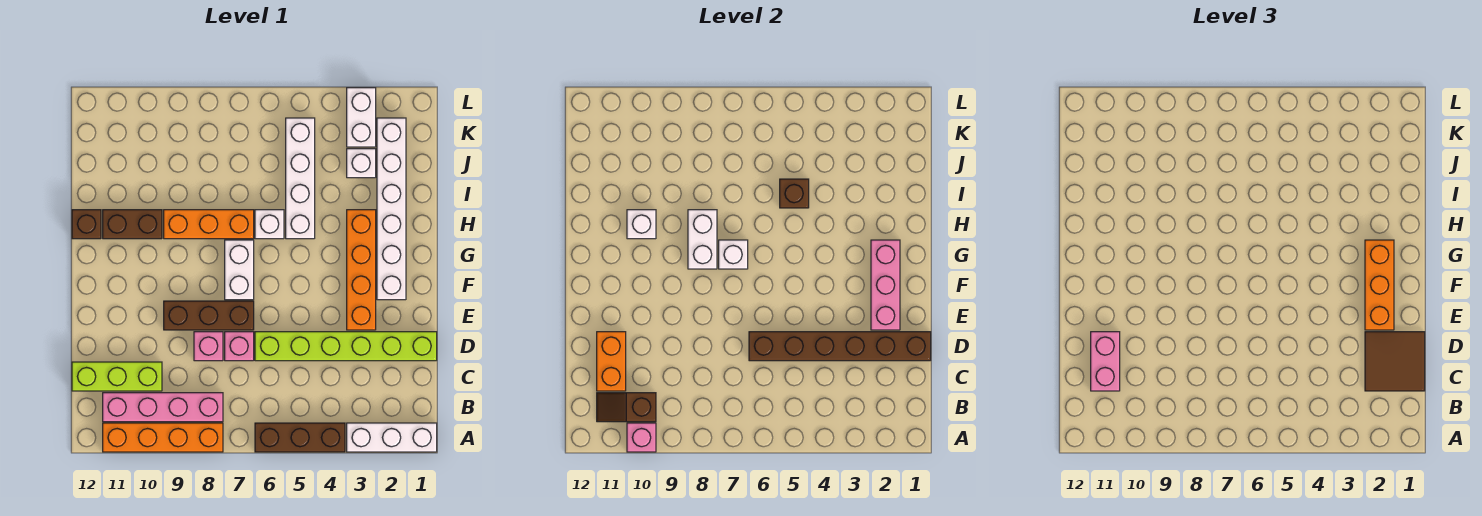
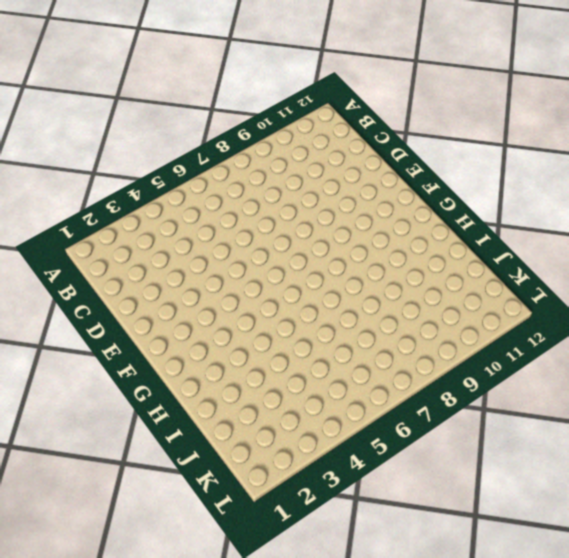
none -> white 1x3 brick [347,423,437,452]
none -> brown 1x3 brick [255,423,345,452]
none -> orange 1x4 brick [103,423,223,452]
none -> pink 1x4 brick [103,393,223,422]

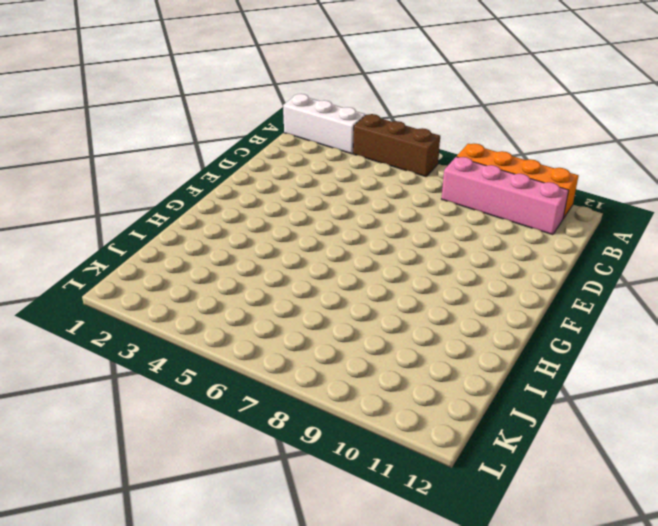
none -> lime 1x3 brick [72,362,162,391]
none -> lime 1x6 brick [255,332,437,361]
none -> pink 1x1 brick [225,332,254,361]
none -> pink 1x1 brick [194,332,223,361]

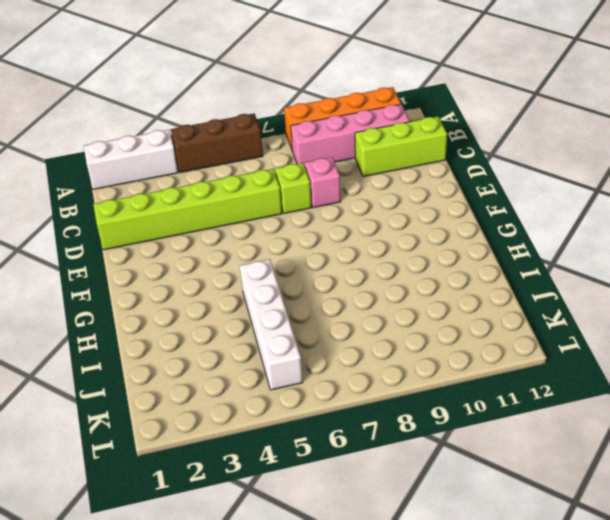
lime 1x1 brick [275,163,311,213] -> pink 1x1 brick [225,332,254,361]
none -> orange 1x4 brick [347,210,376,330]
none -> brown 1x3 brick [164,301,254,330]
none -> white 1x6 brick [377,118,406,300]
none -> white 1x2 brick [225,240,254,300]

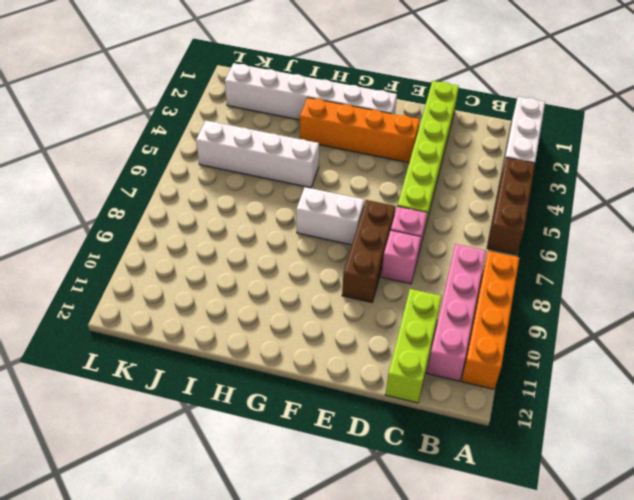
none -> white 1x1 brick [255,210,284,239]
none -> orange 1x3 brick [164,210,254,239]
none -> brown 1x2 brick [103,210,162,239]
none -> brown 1x1 brick [72,210,101,239]

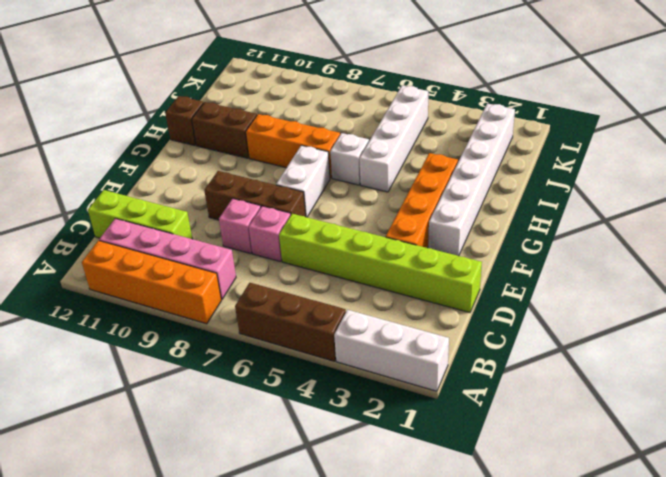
none -> white 1x1 brick [347,149,376,178]
none -> white 1x2 brick [347,88,376,147]
none -> pink 1x1 brick [627,423,656,452]
none -> brown 1x2 slope [597,393,656,422]

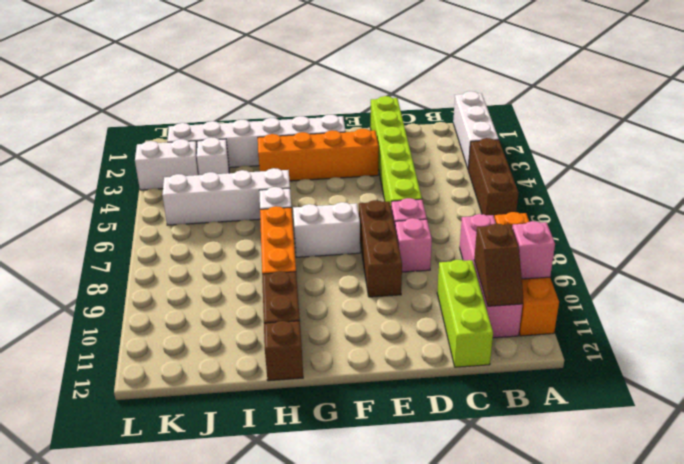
none -> orange 1x2 brick [597,332,626,391]
none -> brown 1x6 brick [749,332,931,361]
none -> pink 1x3 brick [871,240,900,330]
none -> white 1x1 brick [719,240,748,269]

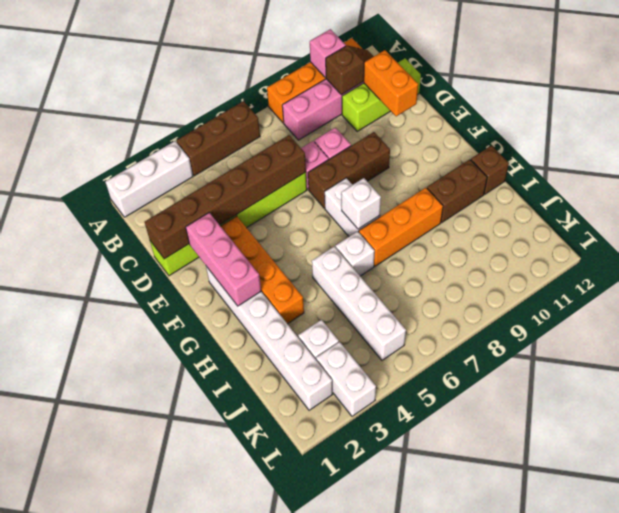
none -> white 1x2 brick [688,210,717,269]
none -> white 1x1 brick [627,210,656,239]
none -> brown 1x1 brick [780,179,809,208]
none -> brown 2x2 tile [1365,332,1425,391]

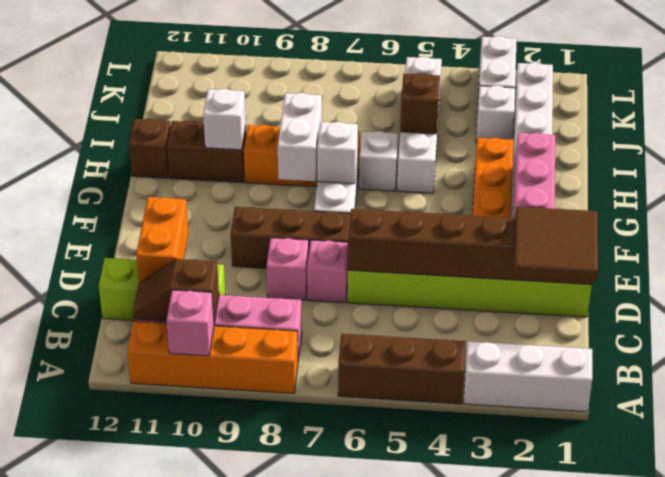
none -> pink 1x2 brick [1091,332,1120,391]
none -> orange 1x3 brick [1365,240,1394,330]

